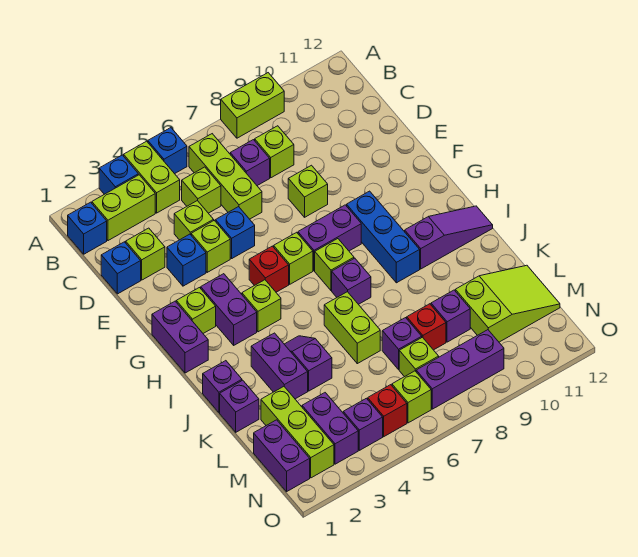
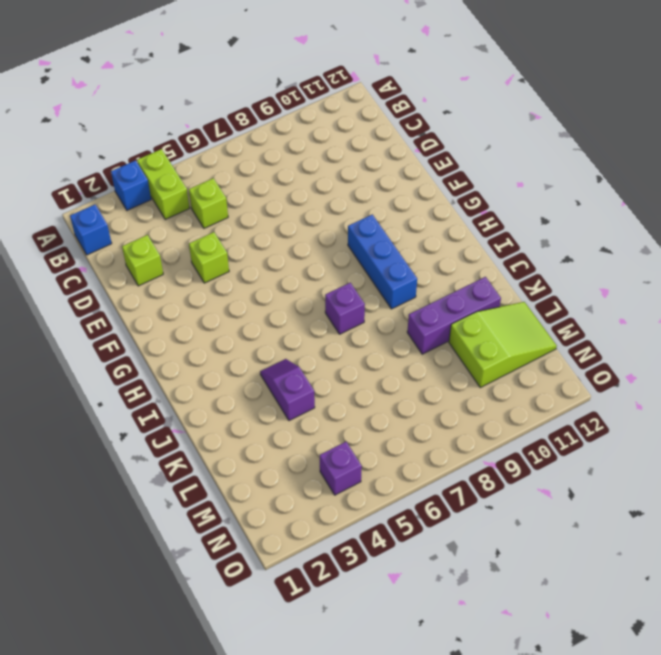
purple 1x3 brick [407,277,501,354] -> purple 1x3 brick moved to [416,330,504,409]
none -> blue 1x1 brick [148,128,187,174]
none -> lime 1x2 brick [221,73,284,138]
none -> lime 1x2 brick [92,175,155,241]
none -> lime 1x3 brick [189,134,262,219]

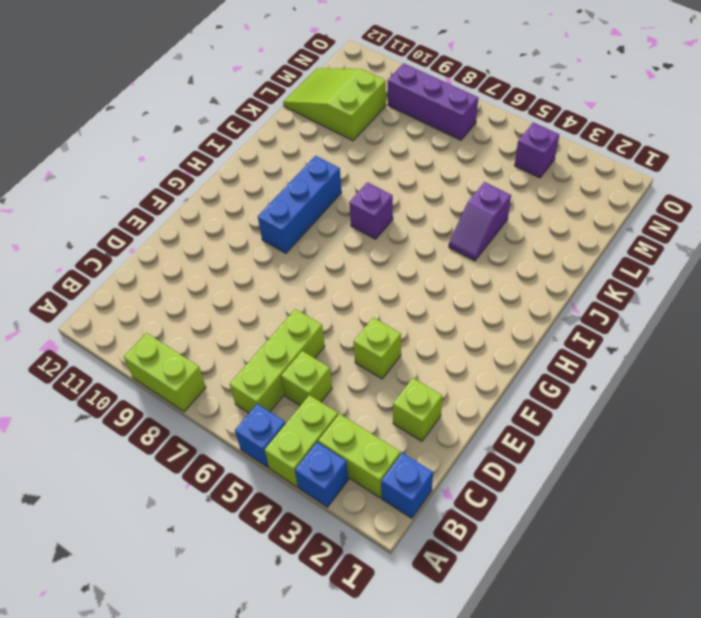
none -> purple 1x1 brick [230,140,270,186]
none -> lime 1x1 brick [255,126,294,178]
none -> blue 1x1 brick [101,242,141,294]
none -> lime 1x1 brick [174,201,214,240]

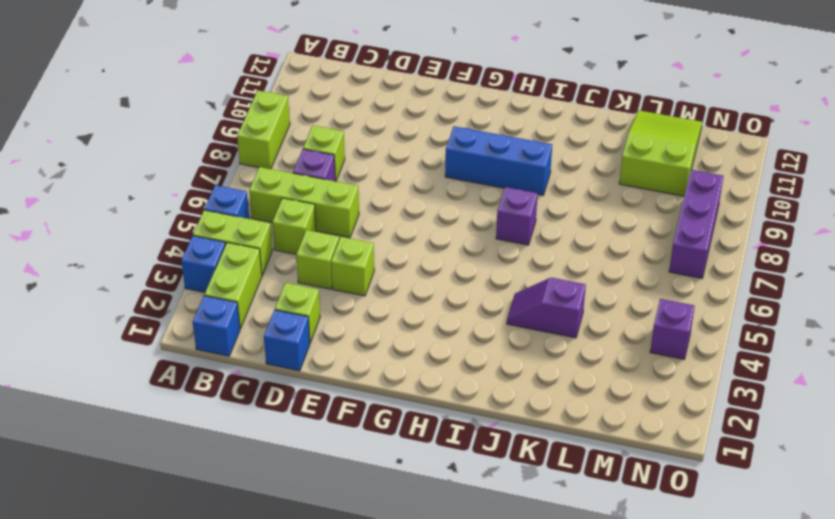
none -> blue 1x1 brick [167,234,206,286]
none -> blue 1x1 brick [215,207,255,258]
none -> lime 1x1 brick [288,165,328,217]
none -> purple 1x2 brick [152,301,208,373]

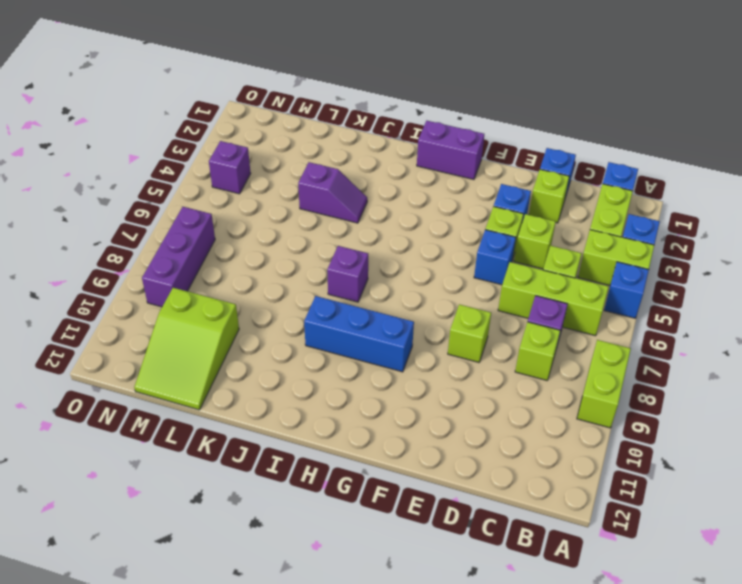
none -> lime 1x1 brick [176,288,216,333]
none -> purple 1x2 brick [201,274,257,345]
none -> red 1x1 brick [249,246,289,292]
none -> lime 1x1 brick [274,232,313,284]

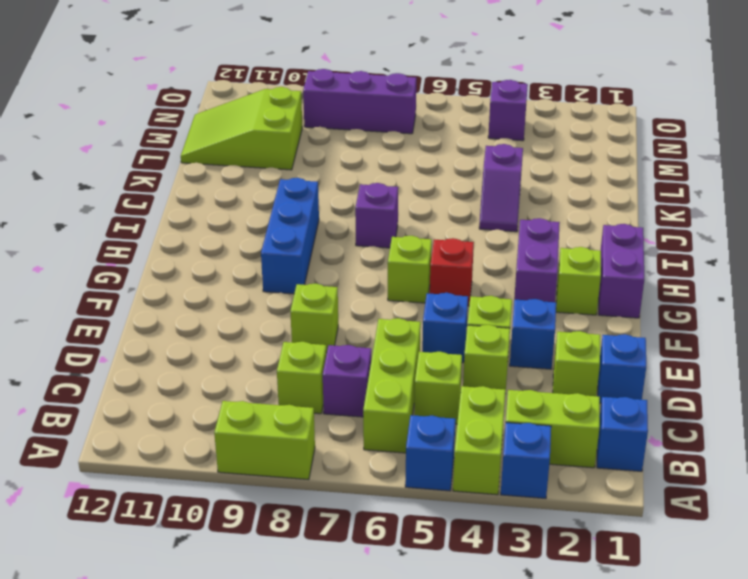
none -> purple 1x2 brick [298,205,361,271]
none -> lime 1x1 brick [242,280,281,332]
none -> lime 1x1 brick [315,239,354,290]
none -> purple 1x3 slope [405,206,493,269]

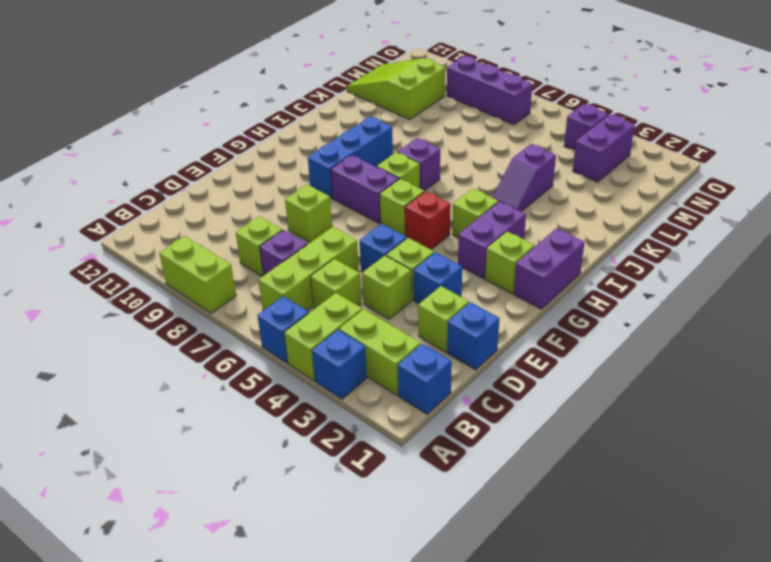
none -> purple 1x3 slope [405,206,493,269]
none -> purple 1x1 brick [203,361,242,412]
none -> purple 1x2 brick [251,333,308,399]
none -> lime 1x2 brick [324,292,380,364]

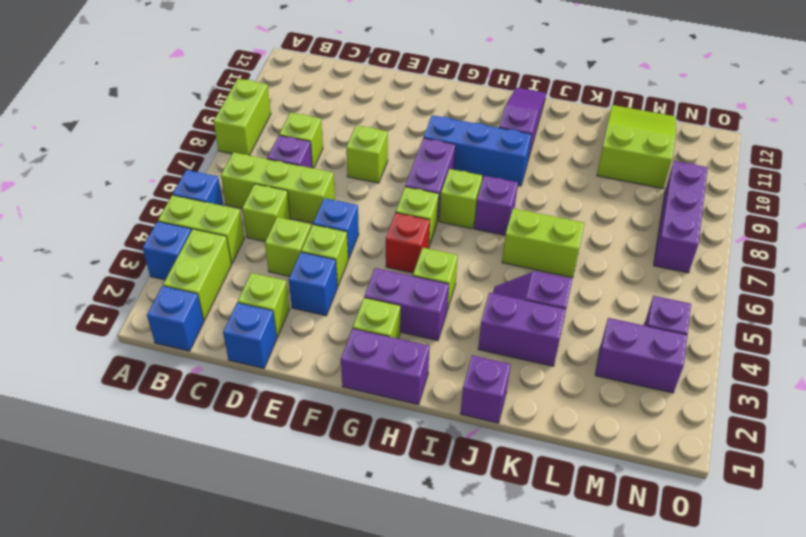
none -> purple 1x1 brick [220,380,259,432]
none -> lime 1x3 brick [261,387,334,478]
none -> purple 1x1 brick [382,318,422,369]
none -> red 1x1 brick [407,304,446,350]

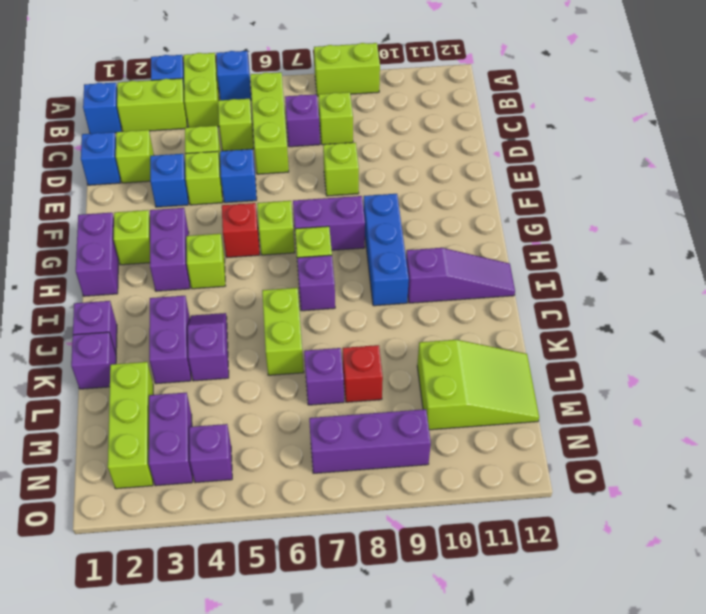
none -> purple 1x1 brick [431,290,470,342]
none -> purple 1x2 brick [254,420,310,492]
none -> lime 1x1 brick [399,337,439,377]
none -> red 1x1 brick [368,385,407,437]

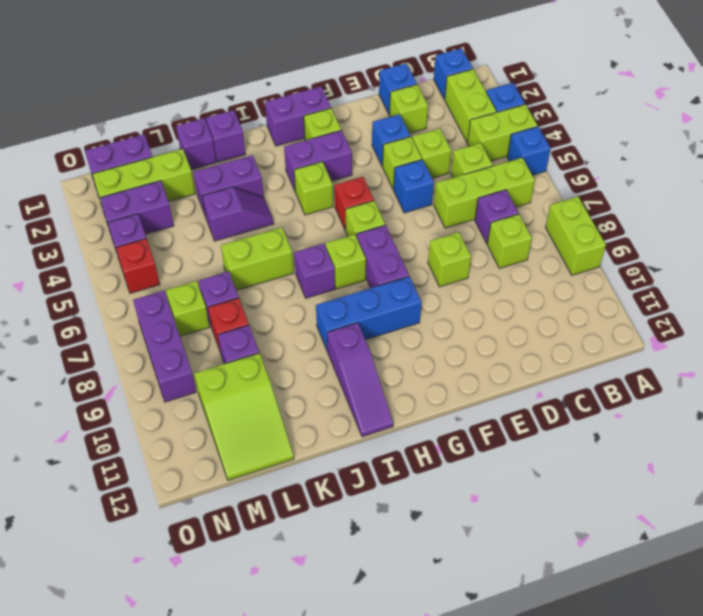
none -> lime 1x1 brick [392,371,431,423]

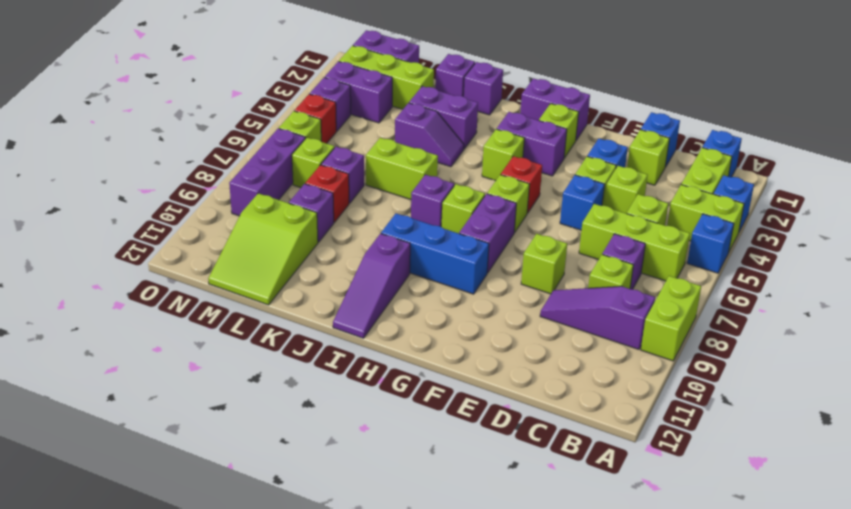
purple 1x3 slope [540,286,655,349] -> none

